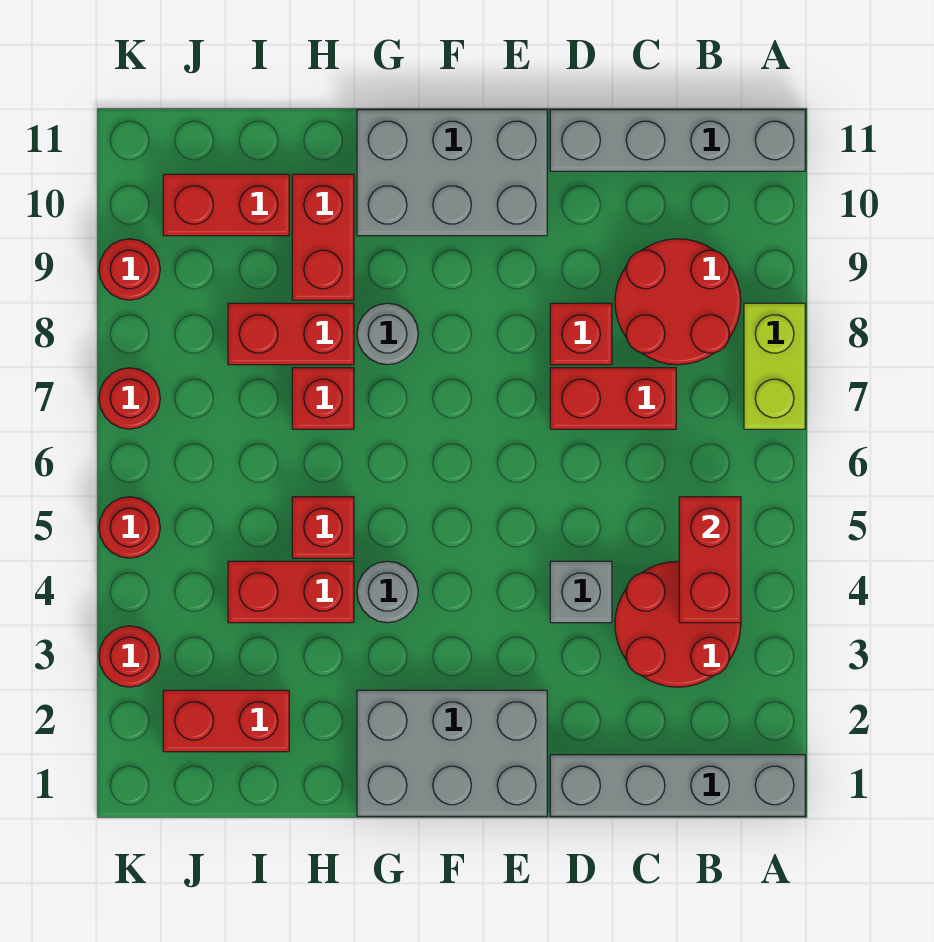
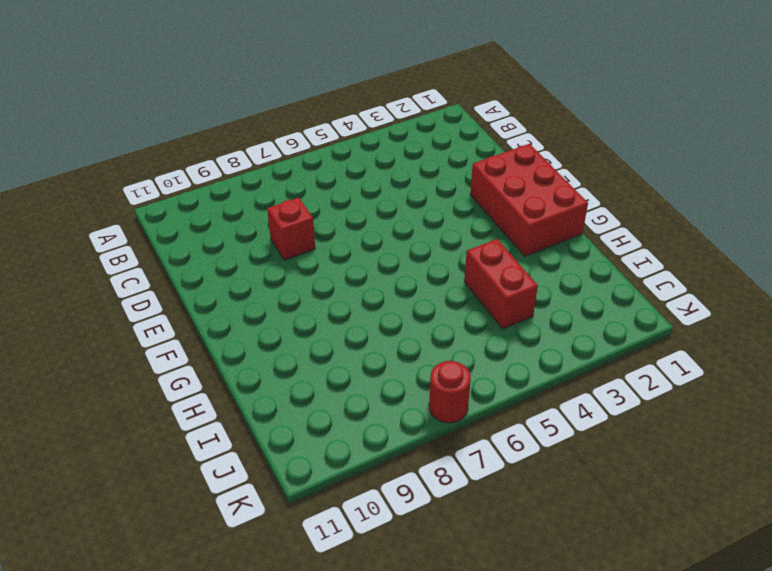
red 2x3 brick [470,144,588,256] -> grey 2x3 brick [357,690,547,816]
none -> grey 1x4 brick [550,755,805,816]
none -> lime 1x2 brick [744,303,805,429]
none -> grey 1x4 brick [550,110,805,171]

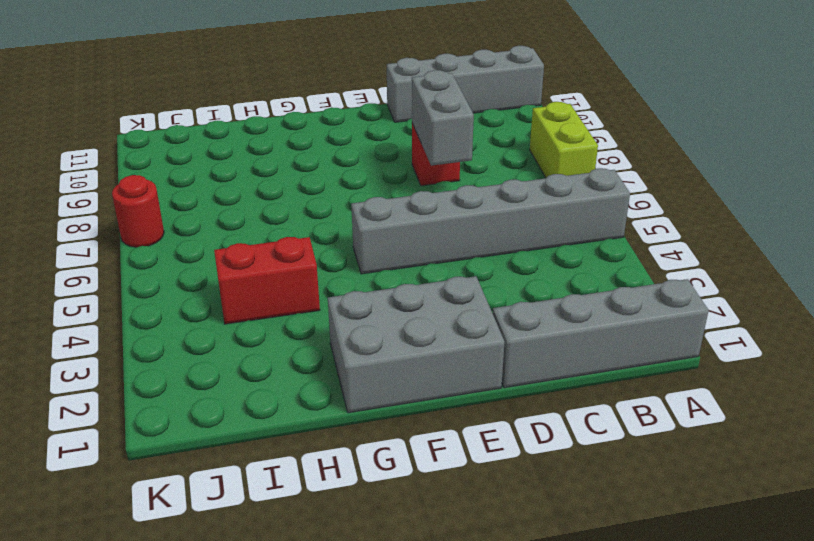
grey 1x6 brick [351,168,630,274] -> none
grey 1x2 brick [412,70,474,166] -> none
none -> red 2x2 round brick [615,561,741,687]
none -> red 2x2 round brick [615,239,741,365]
none -> red 1x2 brick [550,368,676,429]

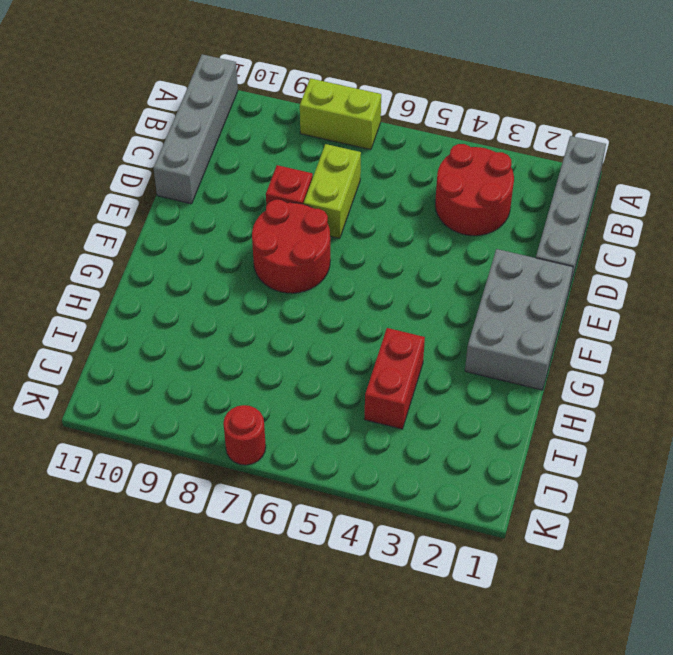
lime 1x2 brick [304,144,361,238] -> red 1x2 brick [550,368,676,429]
red 2x2 round brick [252,200,330,293] -> red 2x2 round brick moved to [615,239,741,365]
none -> grey 1x1 brick [550,561,612,623]
none -> grey 2x3 brick [357,110,547,236]
none -> grey 1x1 round brick [357,561,418,623]

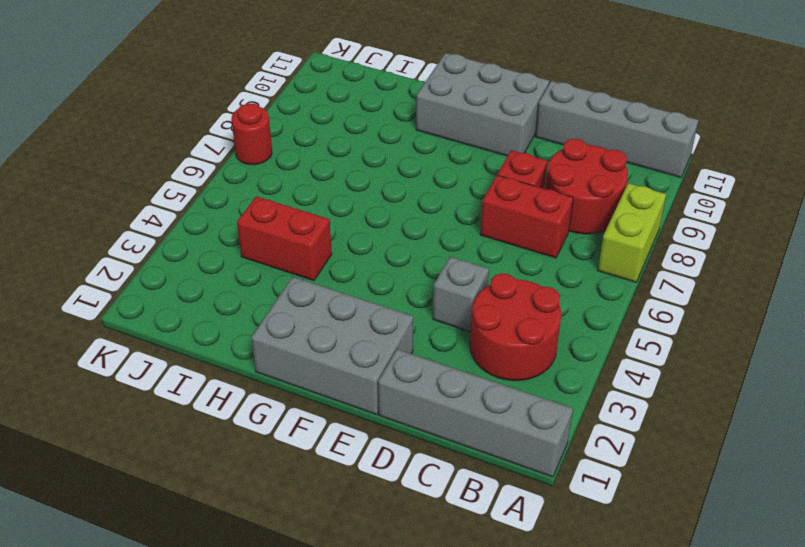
none -> grey 1x1 round brick [357,561,418,623]
none -> grey 1x1 round brick [357,303,418,365]
none -> red 1x1 brick [292,497,354,558]

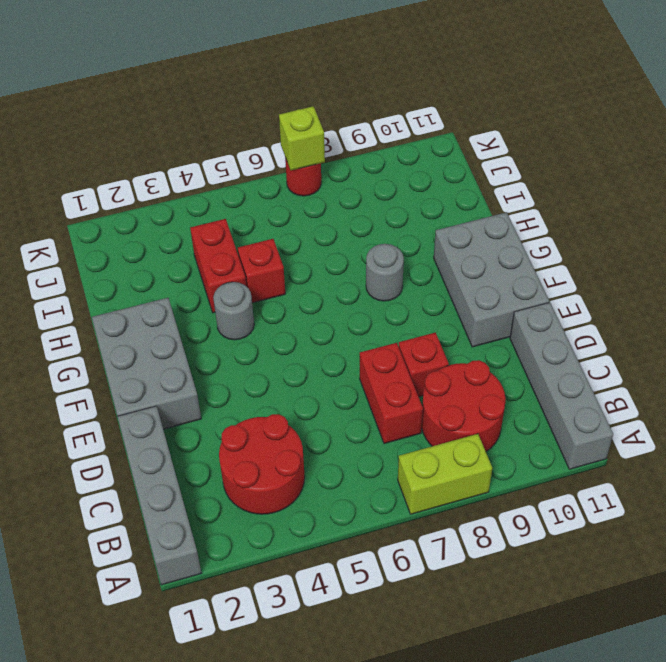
lime 1x1 brick [279,106,325,170] -> none
none -> grey 1x1 brick [550,561,612,623]
none -> red 1x1 brick [292,368,354,429]
none -> red 1x2 brick [228,303,354,365]

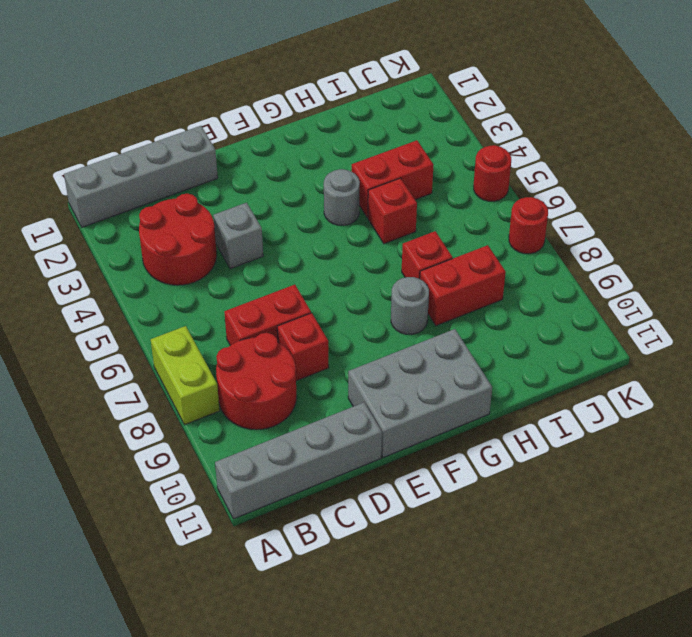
none -> grey 2x3 brick [357,690,547,816]
none -> red 1x2 brick [292,174,354,300]
none -> red 1x2 brick [163,690,289,752]

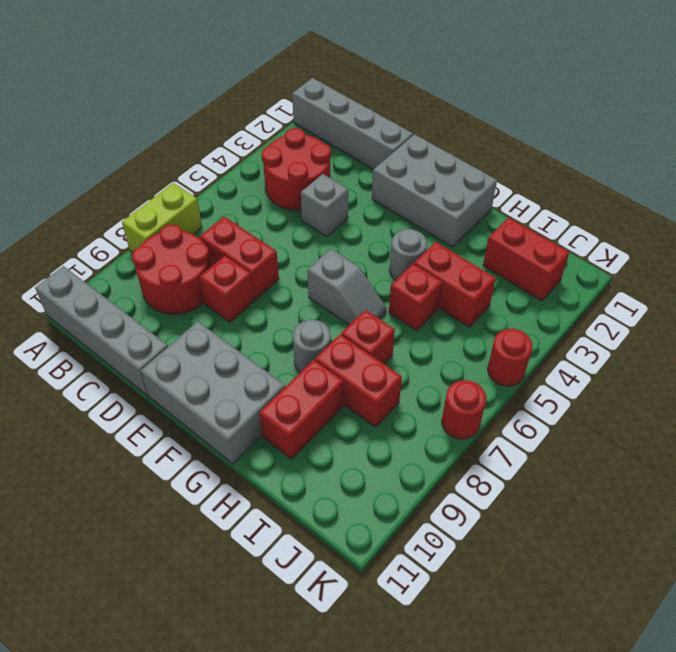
grey 1x2 slope [307,249,387,325] -> none
none -> red 1x2 brick [163,174,289,236]
none -> red 1x1 round brick [99,626,160,687]
none -> red 1x1 round brick [99,239,160,300]

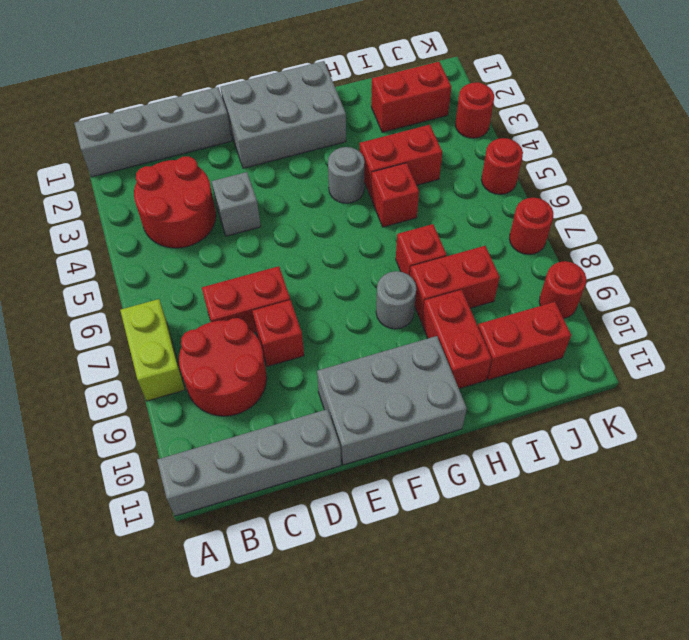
none -> red 1x2 brick [679,497,741,623]

